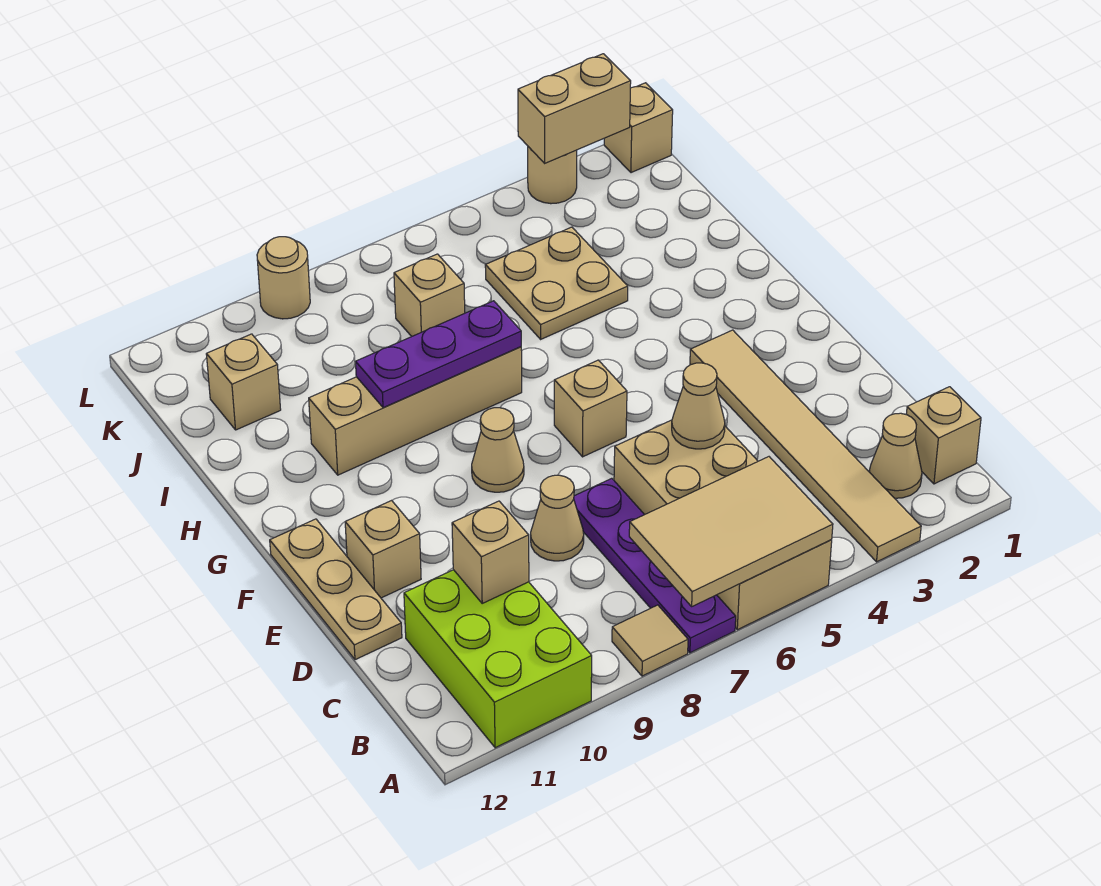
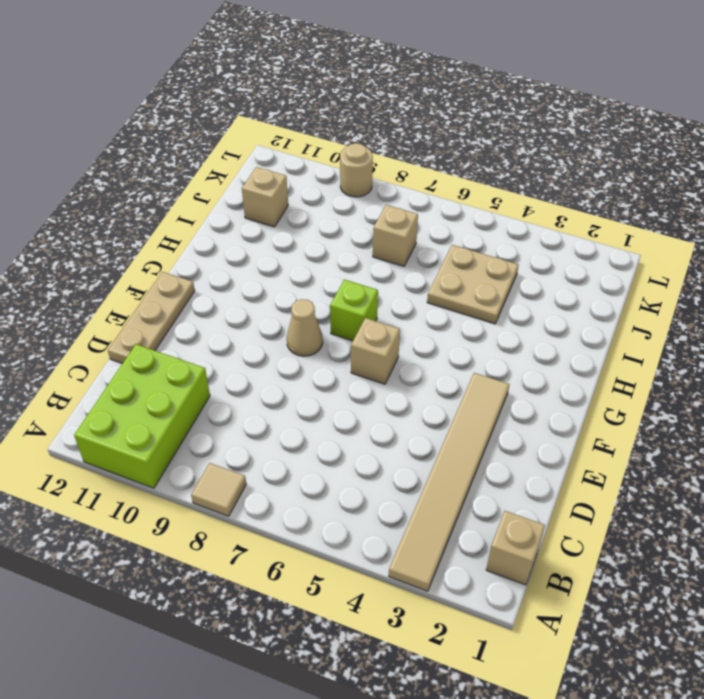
lime 1x1 brick [330,280,378,341] -> none
none -> tan 2x4 brick [614,420,832,630]
none -> purple 1x4 plate [574,478,736,653]
none -> tan 1x1 cone [869,413,922,498]

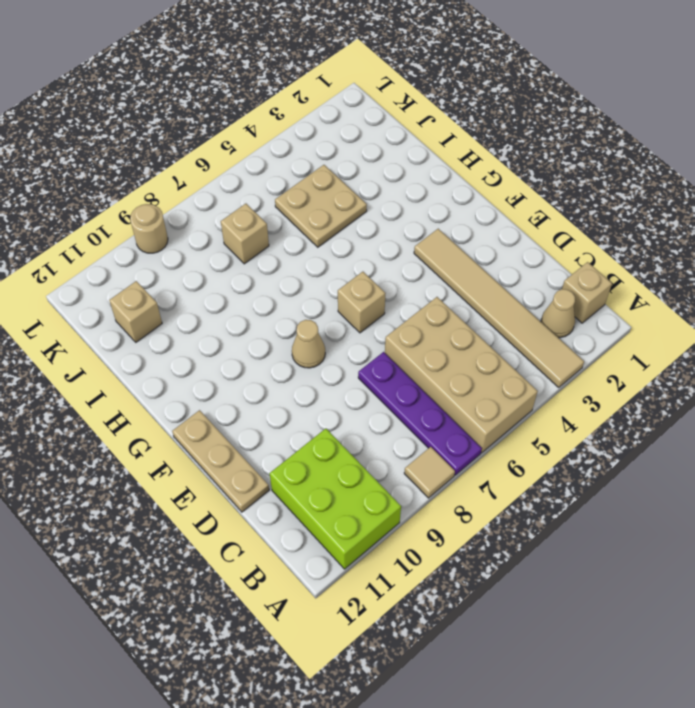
none -> tan 1x1 cone [531,475,584,561]
none -> tan 1x1 brick [345,501,421,598]
none -> tan 1x4 brick [309,347,522,475]

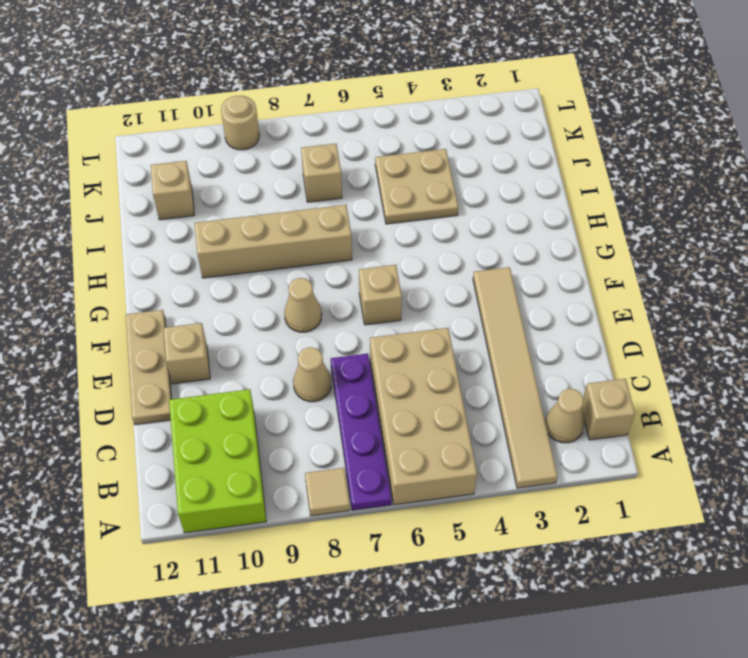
none -> tan 1x1 brick [604,83,673,173]
none -> tan 1x1 round brick [528,147,577,204]
none -> tan 2x3 tile [629,457,833,606]

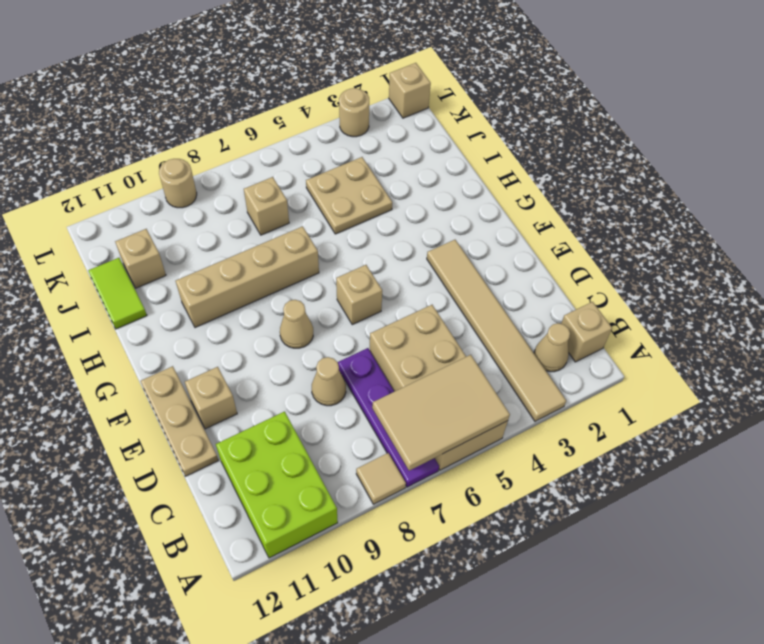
lime 1x2 tile [88,258,147,329] -> none
none -> tan 1x1 brick [452,501,529,603]
none -> tan 1x1 cone [672,363,725,449]
none -> purple 1x3 plate [356,301,521,408]

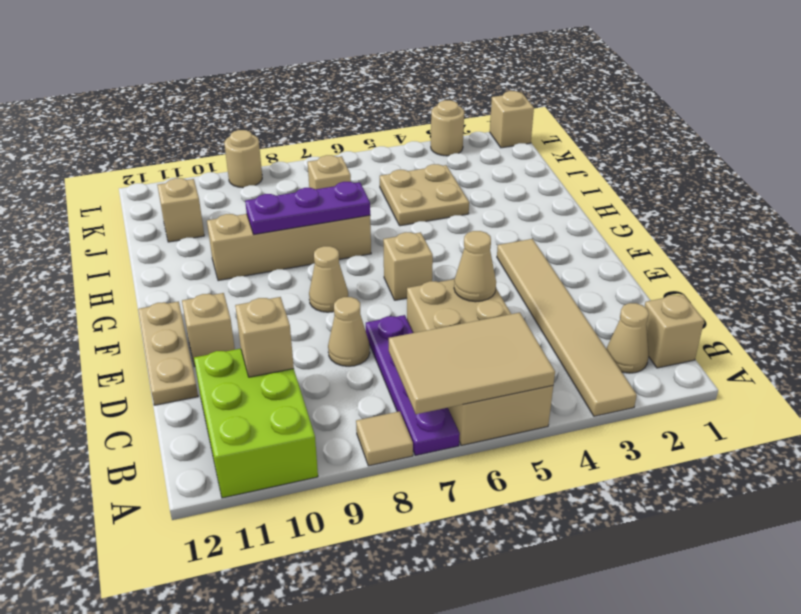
none -> tan 1x2 brick [518,54,631,163]

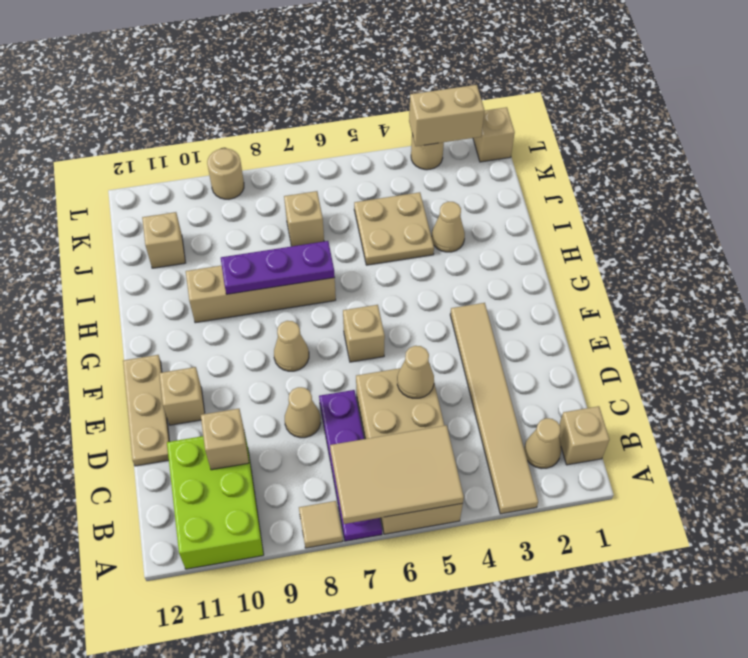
tan 1x1 cone [431,202,465,252] -> none

